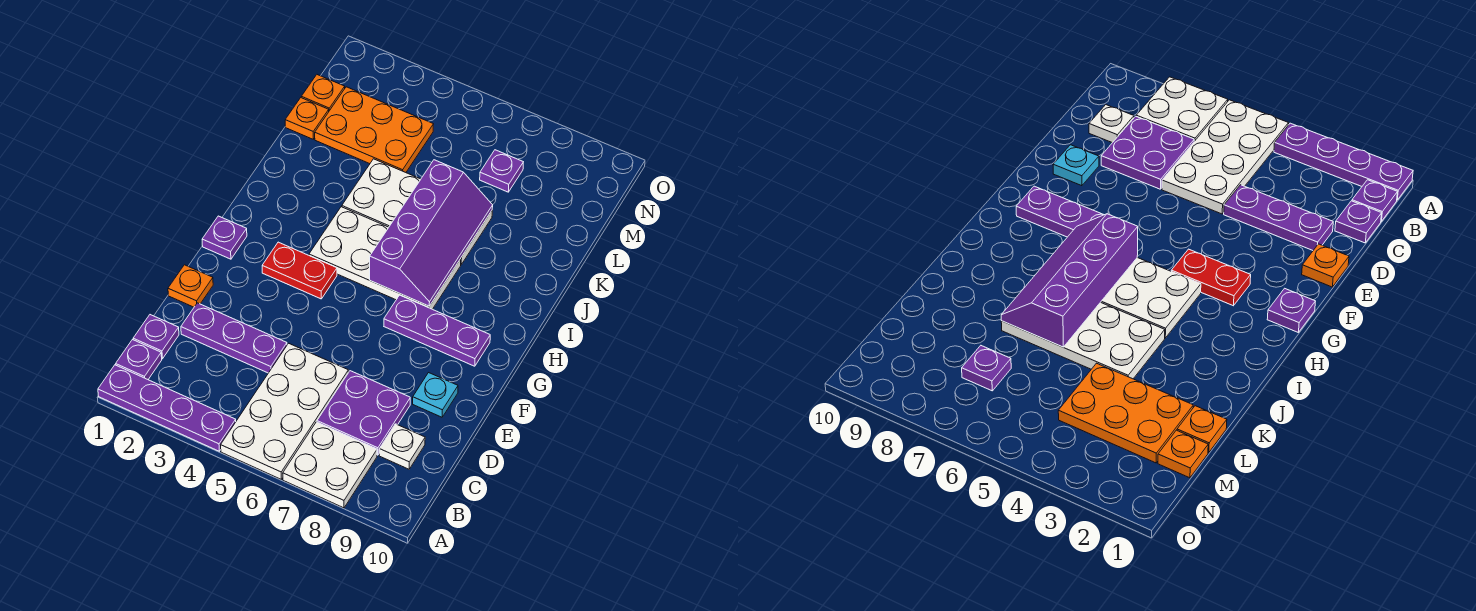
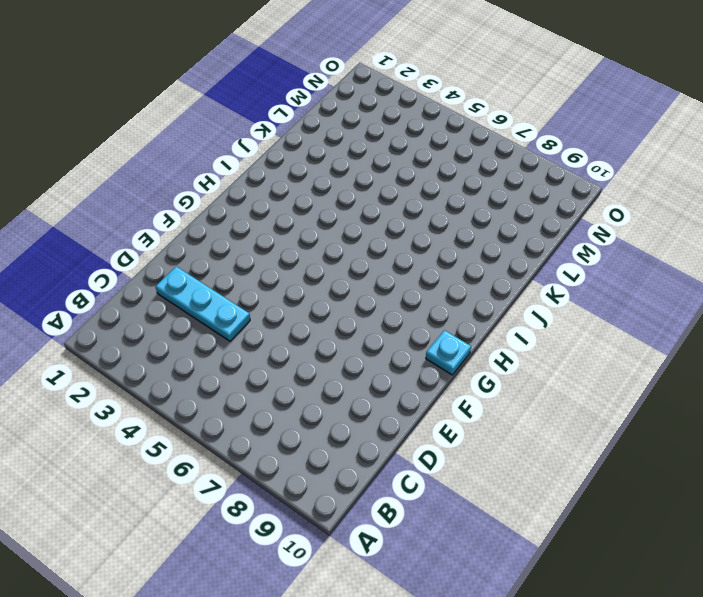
cyan 1x3 plate [156,266,250,341] -> purple 1x3 plate [181,303,287,373]
cyan 1x1 plate [426,330,471,375] -> cyan 1x1 plate moved to [413,373,458,417]
none -> purple 1x4 plate [98,365,236,451]
none -> white 2x4 plate [221,343,348,480]
none -> white 2x2 plate [283,422,377,508]

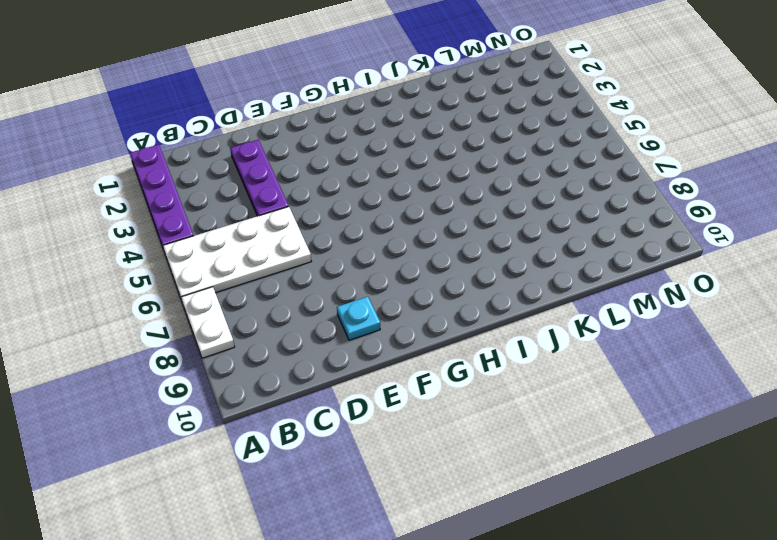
white 1x2 plate [181,287,235,358] -> white 2x2 plate [283,422,377,508]
none -> purple 1x1 plate [116,340,162,379]
none -> purple 1x1 plate [133,315,179,359]
none -> purple 2x2 plate [317,371,410,455]

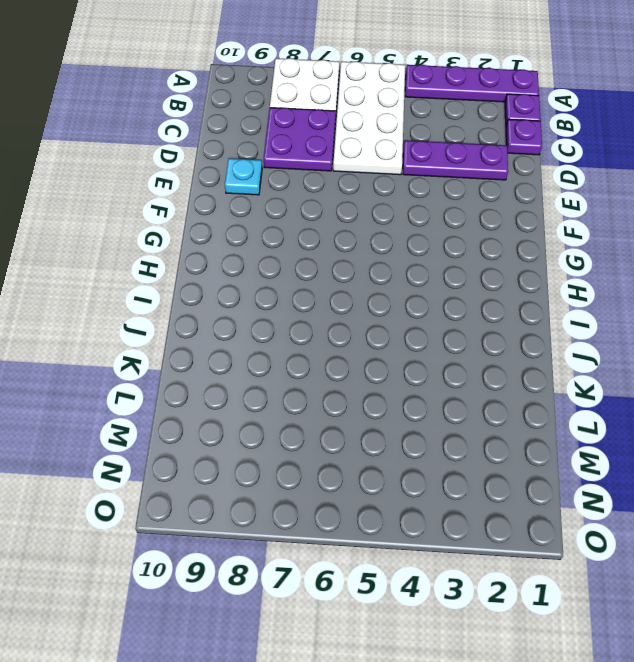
none -> white 1x1 plate [379,424,425,469]
none -> orange 1x1 plate [168,265,213,307]
none -> purple 1x1 plate [202,216,247,259]

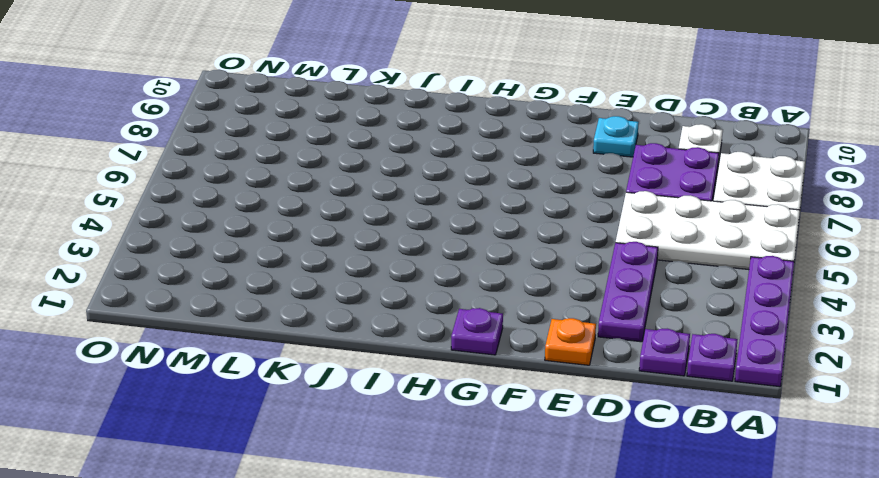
none -> red 1x2 plate [262,242,337,299]
none -> purple 1x3 plate [384,295,490,366]
none -> white 2x4 plate [309,207,461,309]

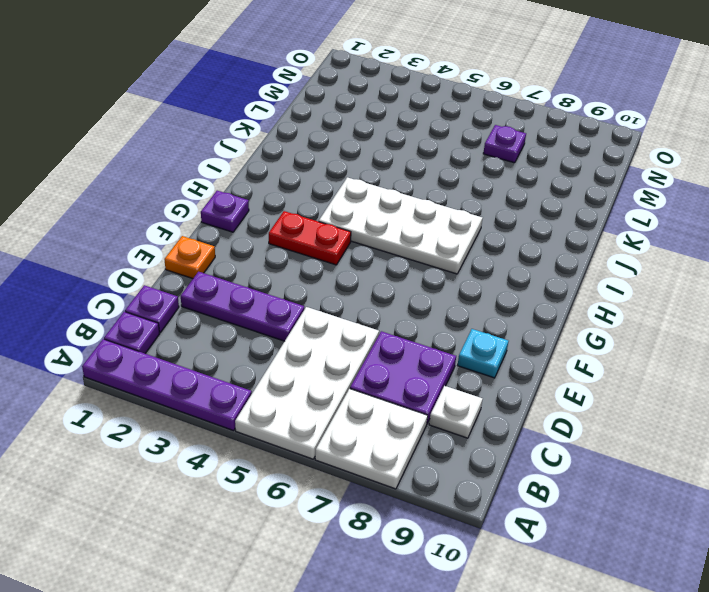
none -> purple 1x3 plate [384,295,490,366]
none -> white 2x4 plate [342,159,492,265]
none -> orange 1x1 plate [285,98,329,139]

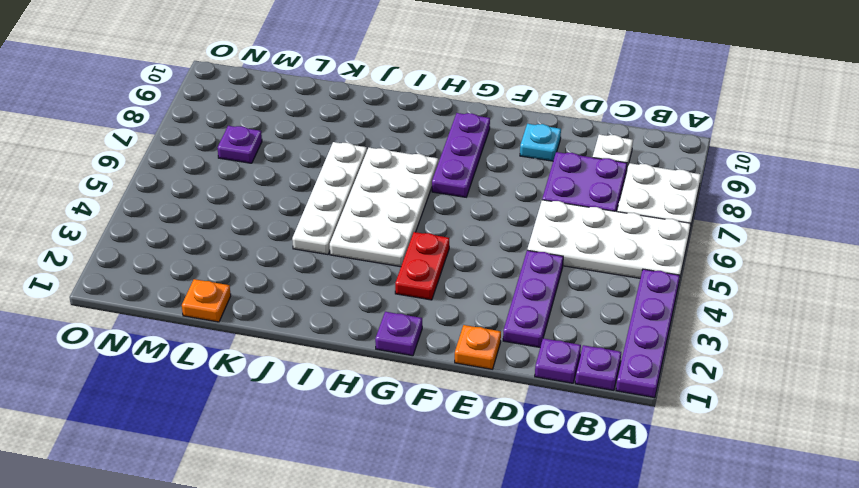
white 1x4 plate [292,142,367,255] -> white 2x4 plate [342,159,492,265]
none -> orange 2x3 plate [315,87,434,172]
none -> orange 1x1 plate [301,75,345,111]
none -> purple 2x4 slope [370,160,493,306]

